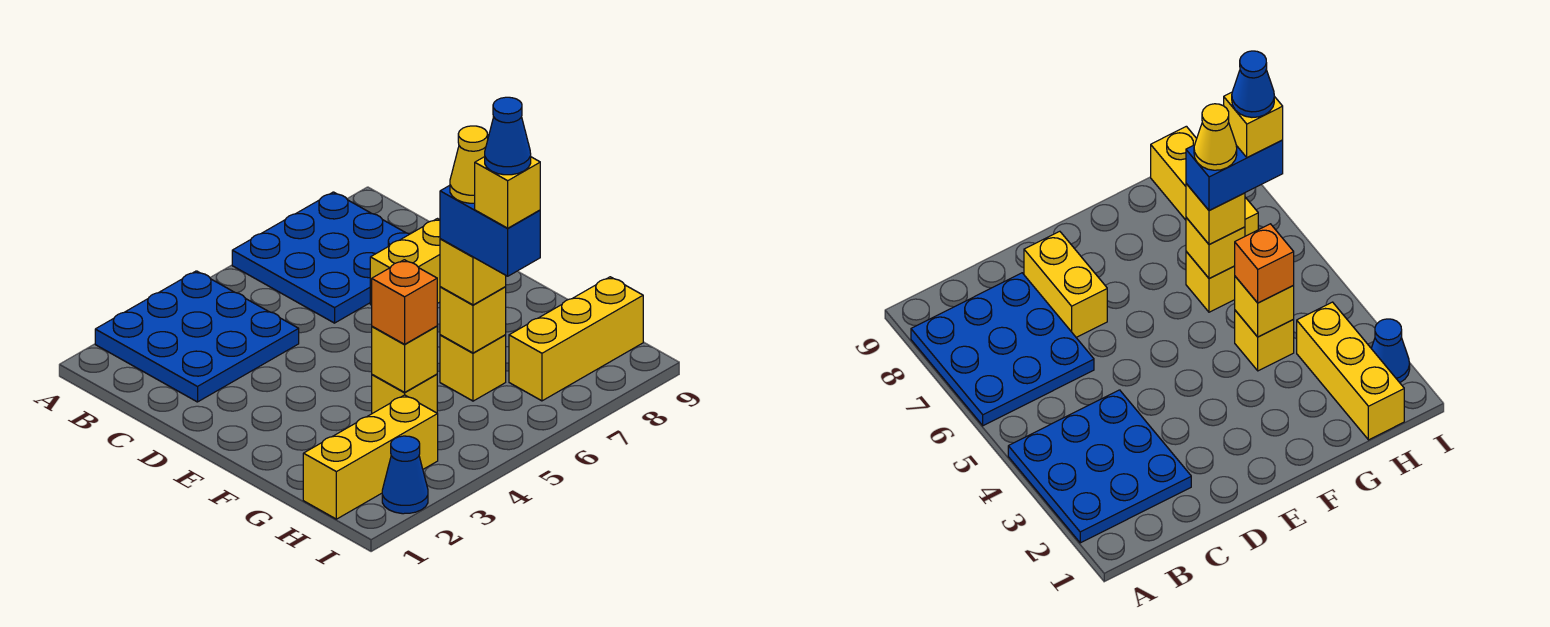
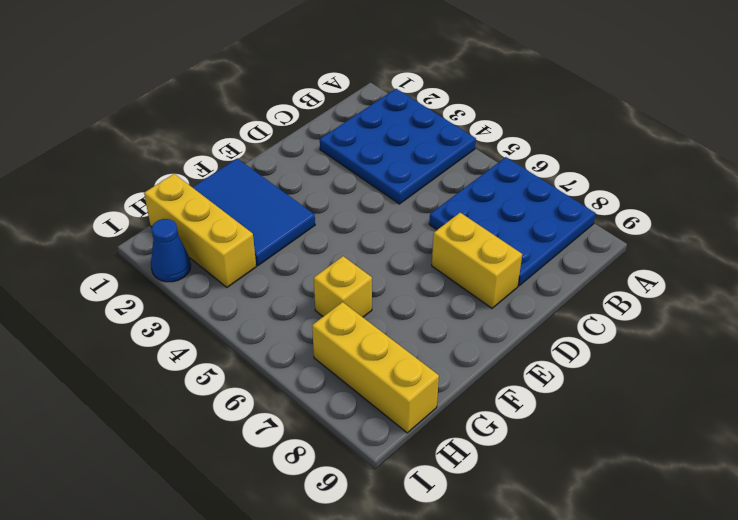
blue 2x3 tile [192,159,315,266] -> none
none -> yellow 1x1 brick [372,374,437,413]
none -> yellow 1x1 brick [372,326,437,392]
none -> yellow 1x1 brick [440,287,506,353]

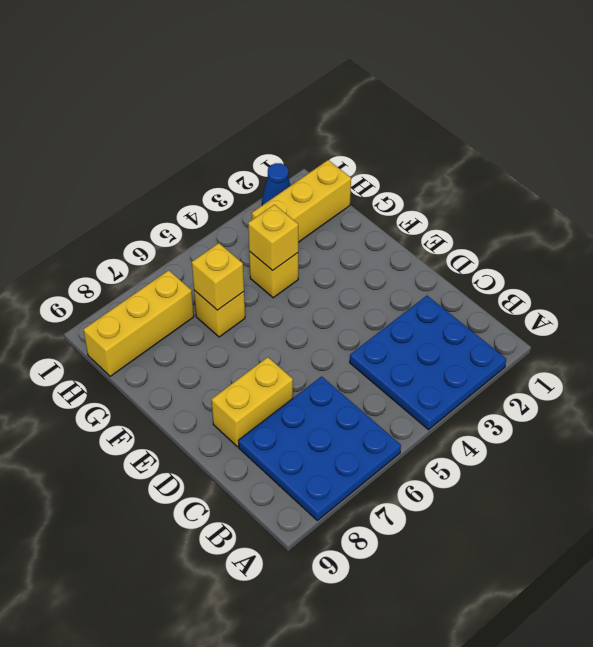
none -> orange 1x1 brick [372,260,437,344]
none -> yellow 1x1 brick [440,239,506,305]
none -> blue 1x2 brick [440,185,540,276]

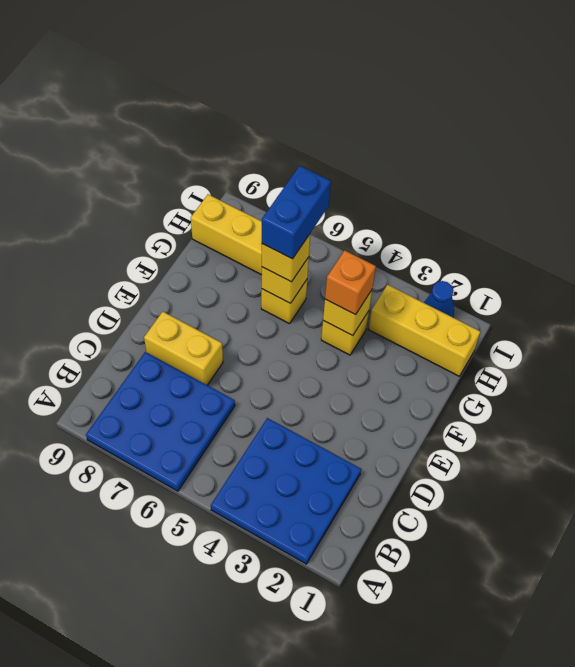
none -> yellow 1x1 cone [450,126,488,203]
none -> yellow 1x1 brick [475,157,540,228]
none -> blue 1x1 cone [485,97,531,175]

